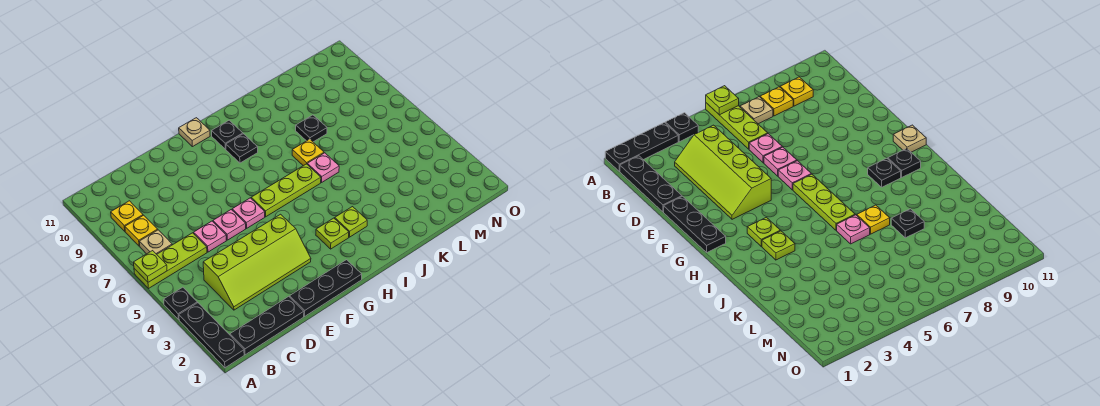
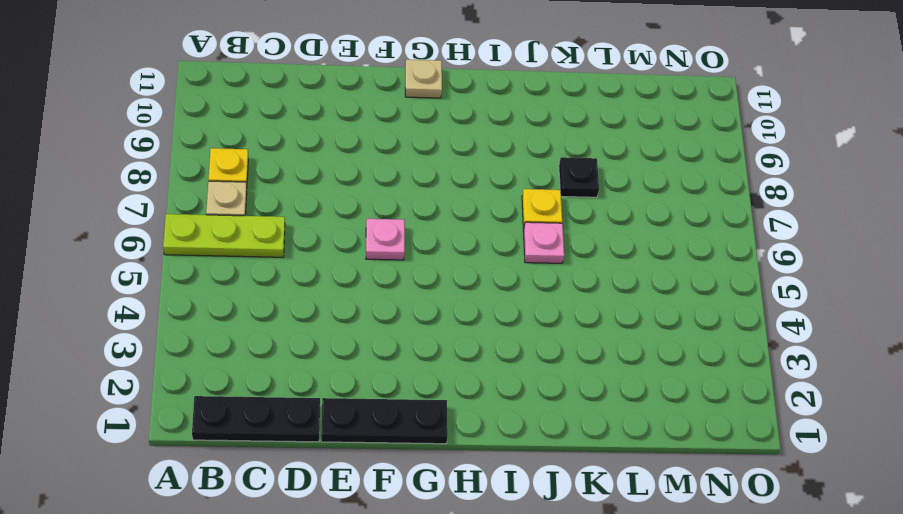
none -> black 1x3 plate [179,303,244,368]
none -> black 1x1 plate [164,287,197,320]
none -> yellow 1x1 plate [111,201,143,231]

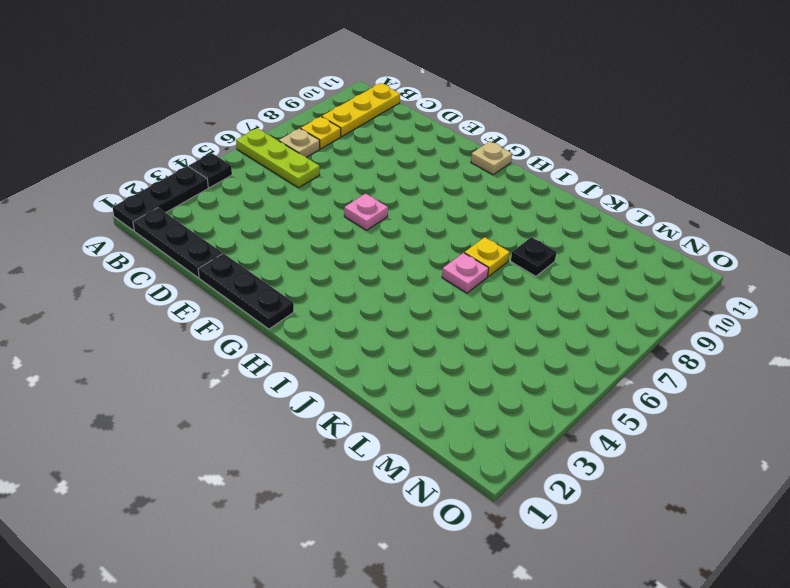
yellow 1x3 plate [322,83,400,137] -> yellow 1x1 plate [111,201,143,231]
none -> lime 2x4 slope [203,214,311,310]
none -> pink 1x1 plate [194,221,226,252]
none -> pink 1x1 plate [213,210,246,240]

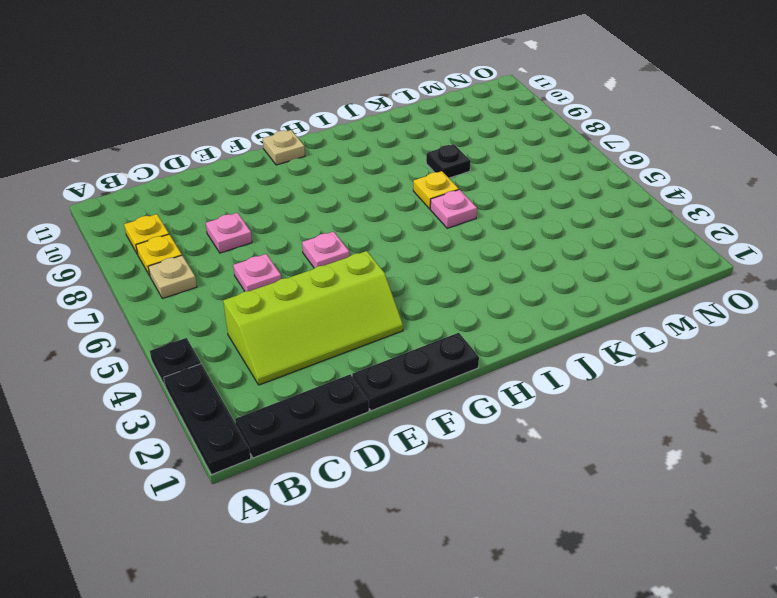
pink 1x1 plate [206,213,252,253] -> pink 1x1 plate moved to [213,210,246,240]
none -> lime 1x3 plate [134,233,207,288]
none -> lime 1x3 plate [251,164,321,217]
none -> lime 1x1 plate [316,218,349,249]

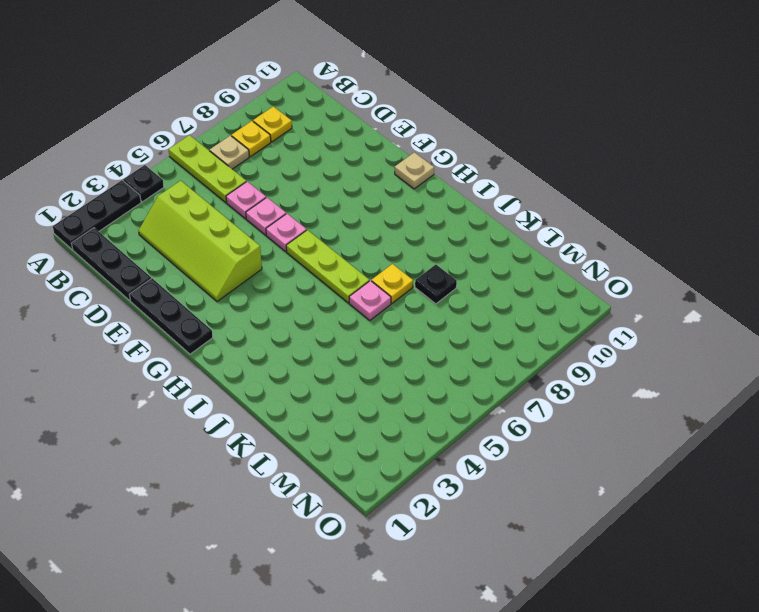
none -> lime 1x1 plate [316,218,349,249]
none -> black 1x1 plate [226,134,258,163]
none -> black 1x1 plate [212,120,243,149]

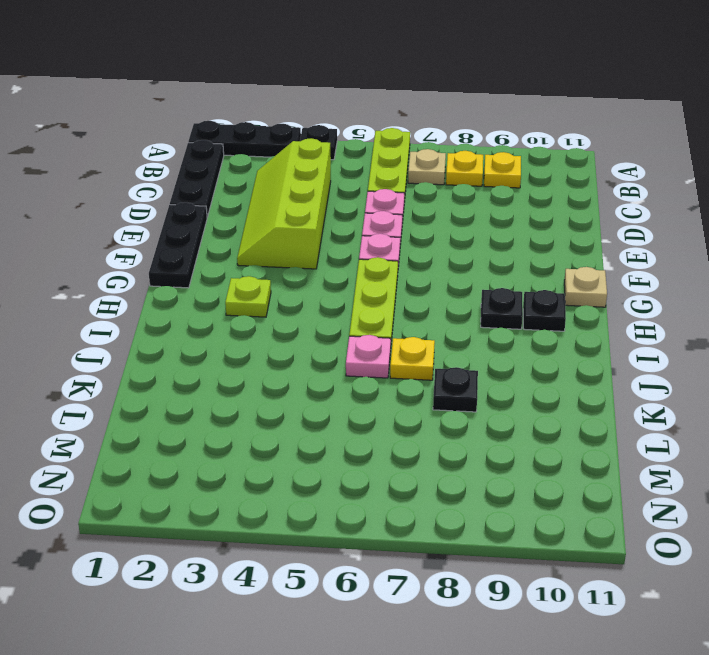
none -> lime 1x1 plate [335,207,367,237]
none -> lime 1x1 plate [134,251,167,282]

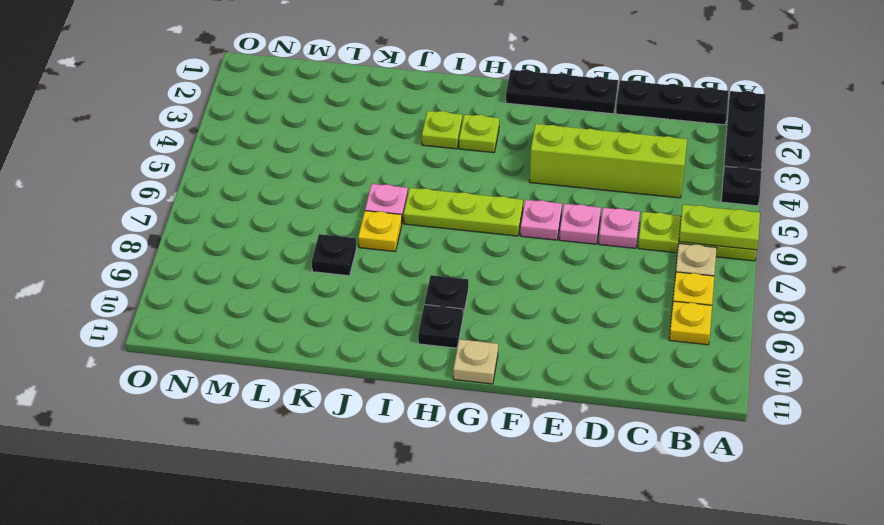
lime 1x2 plate [679,205,760,250] -> lime 1x1 plate [134,251,167,282]

